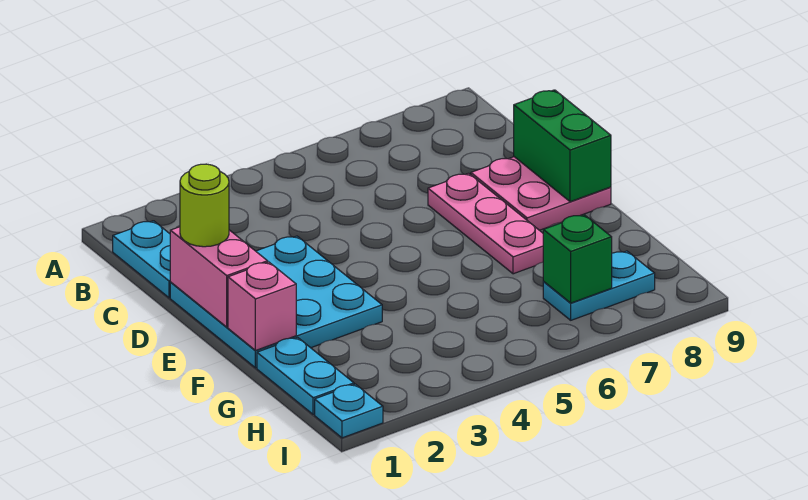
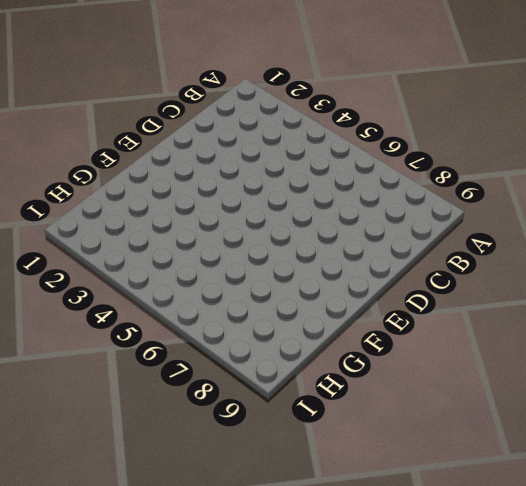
none -> cyan 1x2 plate [113,221,171,298]
none -> cyan 3x3 plate [170,236,382,368]
none -> pink 1x3 plate [428,173,543,274]

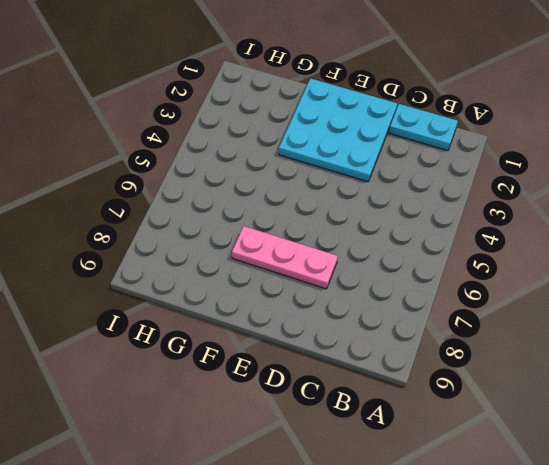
none -> pink 2x2 plate [471,157,611,230]
none -> cyan 1x2 plate [257,337,354,415]
none -> cyan 1x2 plate [543,251,655,320]

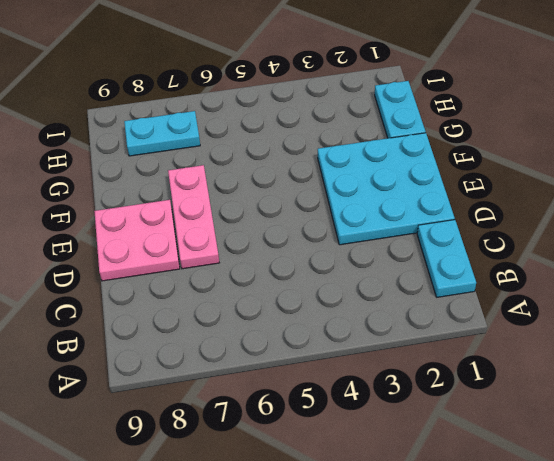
none -> cyan 1x1 plate [315,384,383,438]
none -> pink 1x2 brick [170,227,268,327]
none -> green 1x2 brick [514,90,611,202]

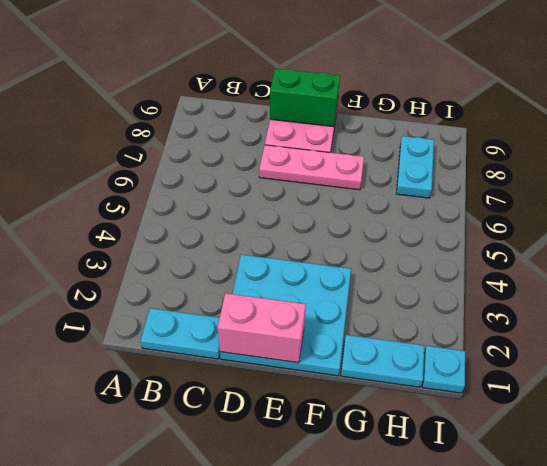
none -> pink 1x1 brick [228,262,296,351]
none -> green 1x1 brick [543,215,612,303]
none -> lime 1x1 round brick [180,164,229,247]

